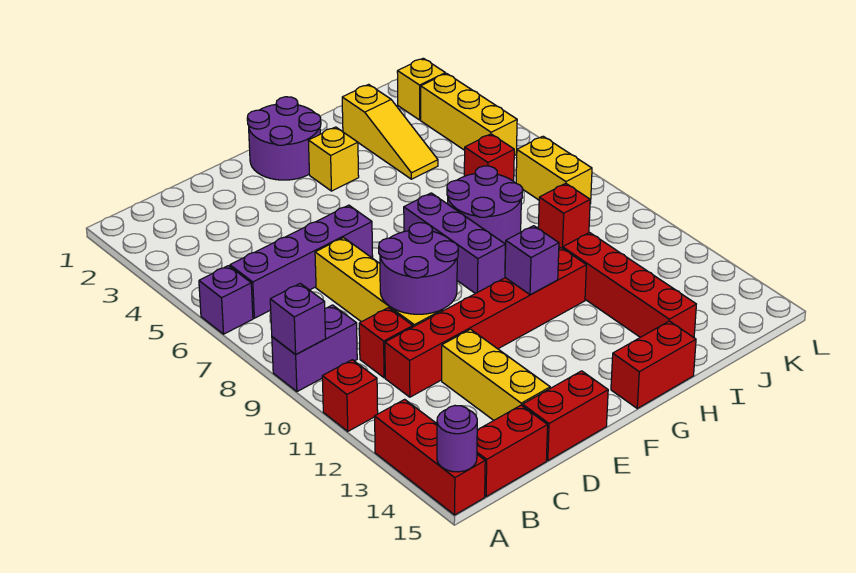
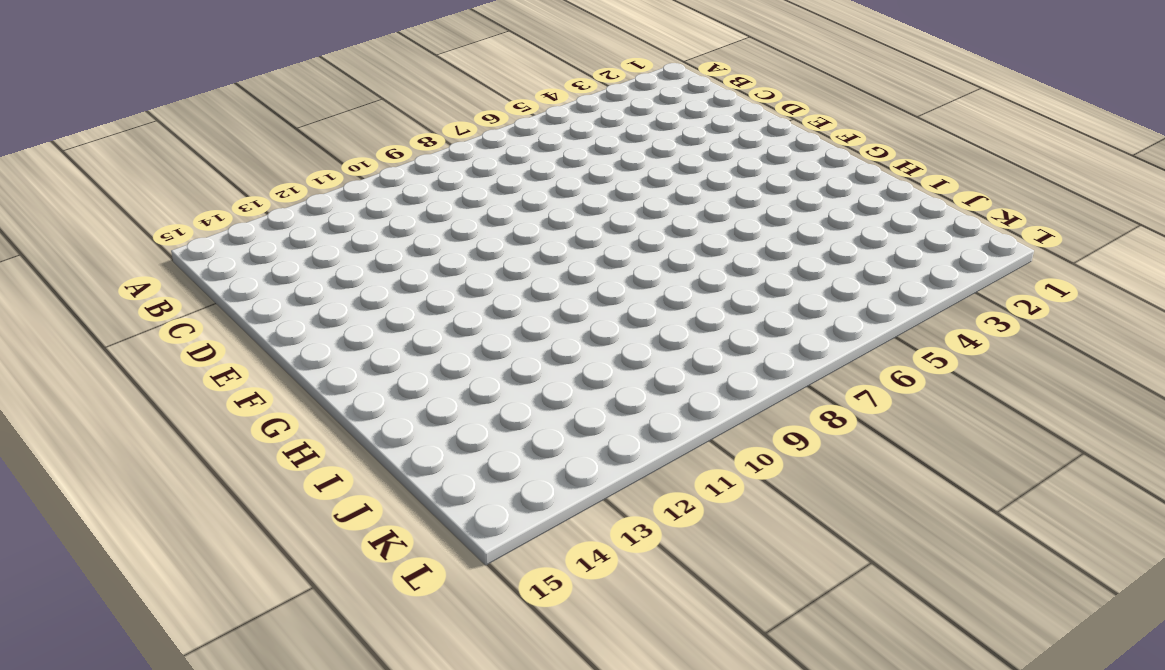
none -> purple 1x1 brick [199,266,253,334]
none -> purple 1x2 brick [272,305,357,392]
none -> red 1x1 brick [322,360,378,431]

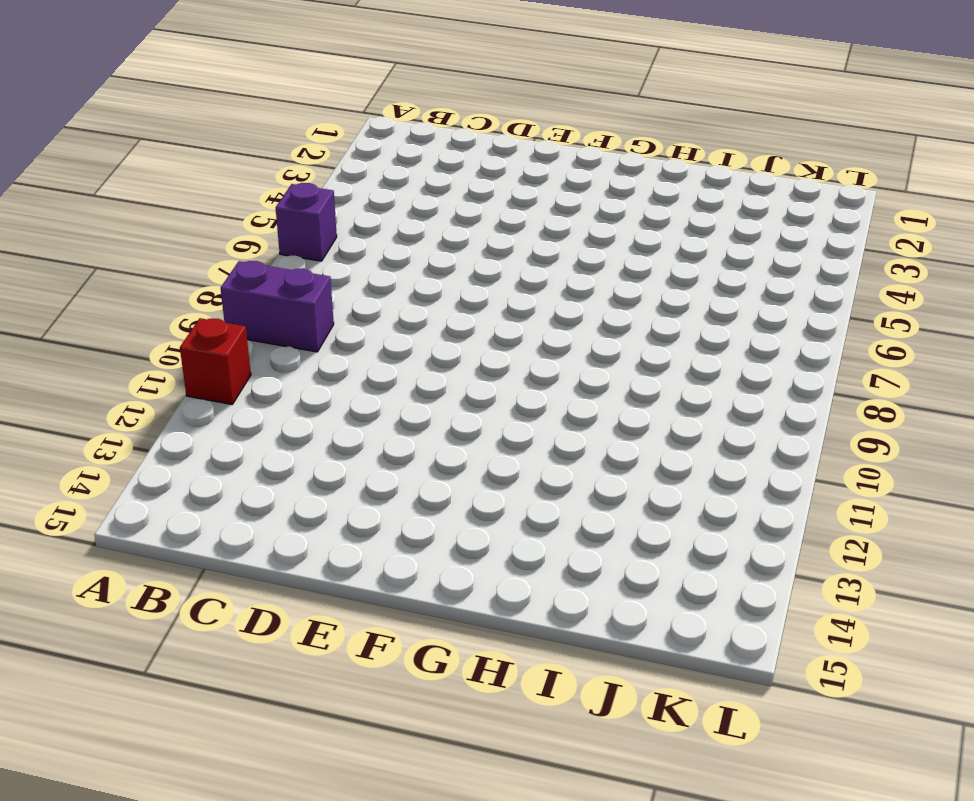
none -> red 1x3 brick [375,399,485,515]
none -> purple 1x4 brick [230,205,373,318]
none -> red 1x2 brick [477,405,548,497]

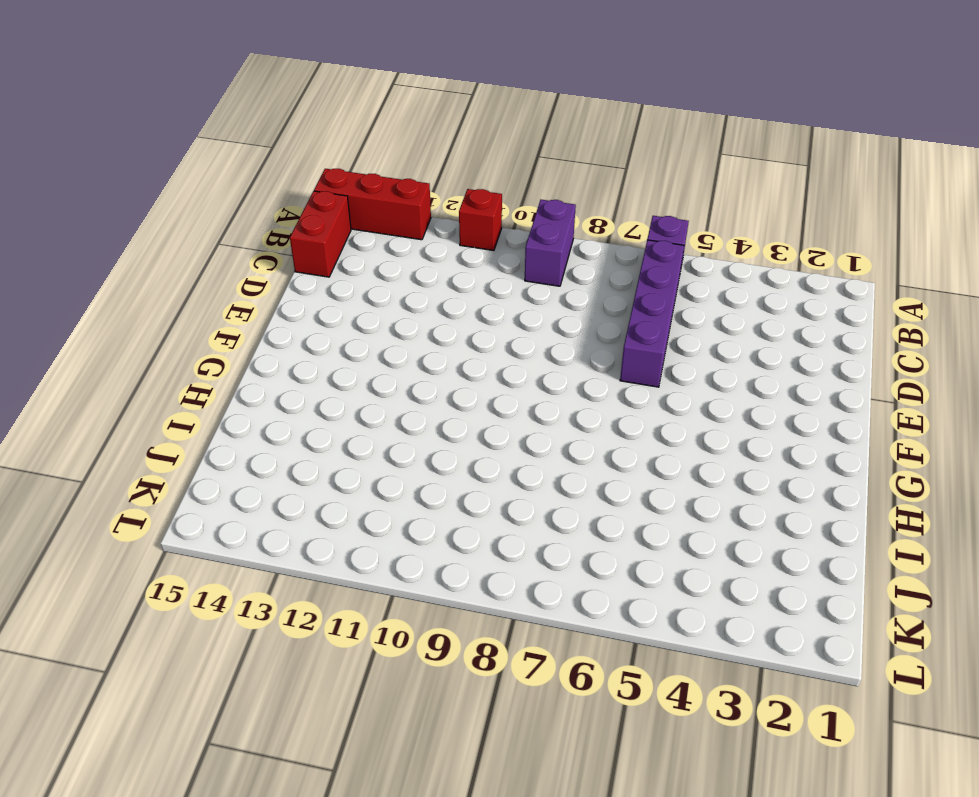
none -> red 1x1 brick [359,308,413,378]
none -> red 1x6 brick [385,248,586,397]
none -> yellow 1x4 brick [315,238,443,327]

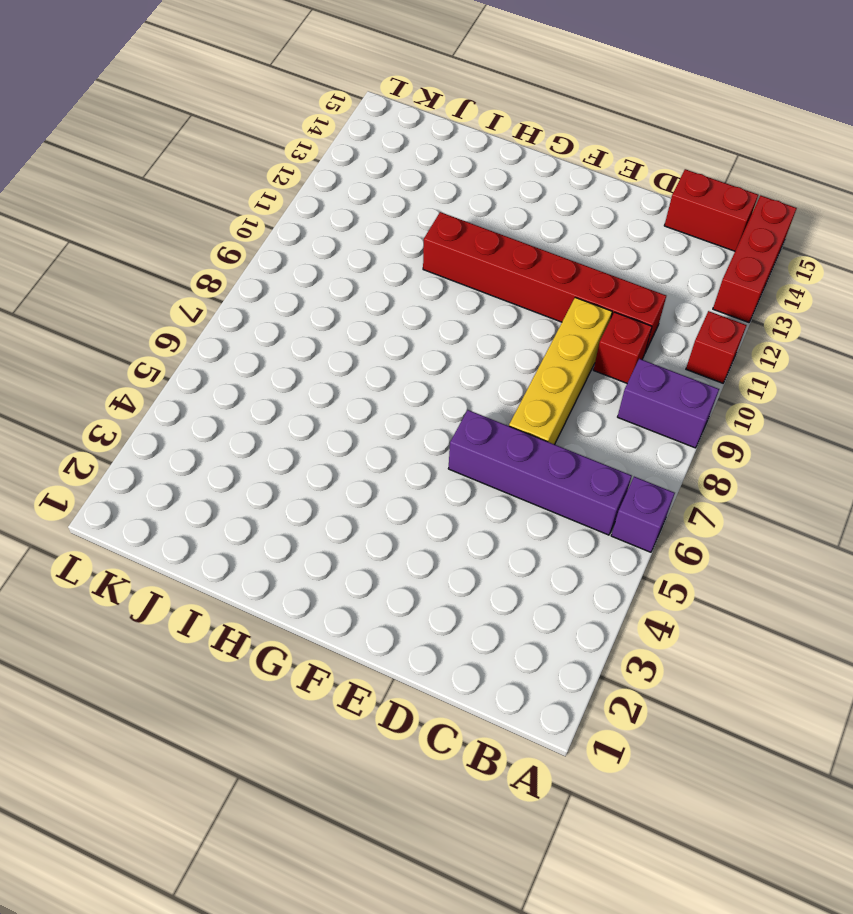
none -> yellow 1x3 brick [442,329,550,420]
none -> red 1x2 brick [523,371,608,461]
none -> purple 2x2 round brick [247,97,321,180]

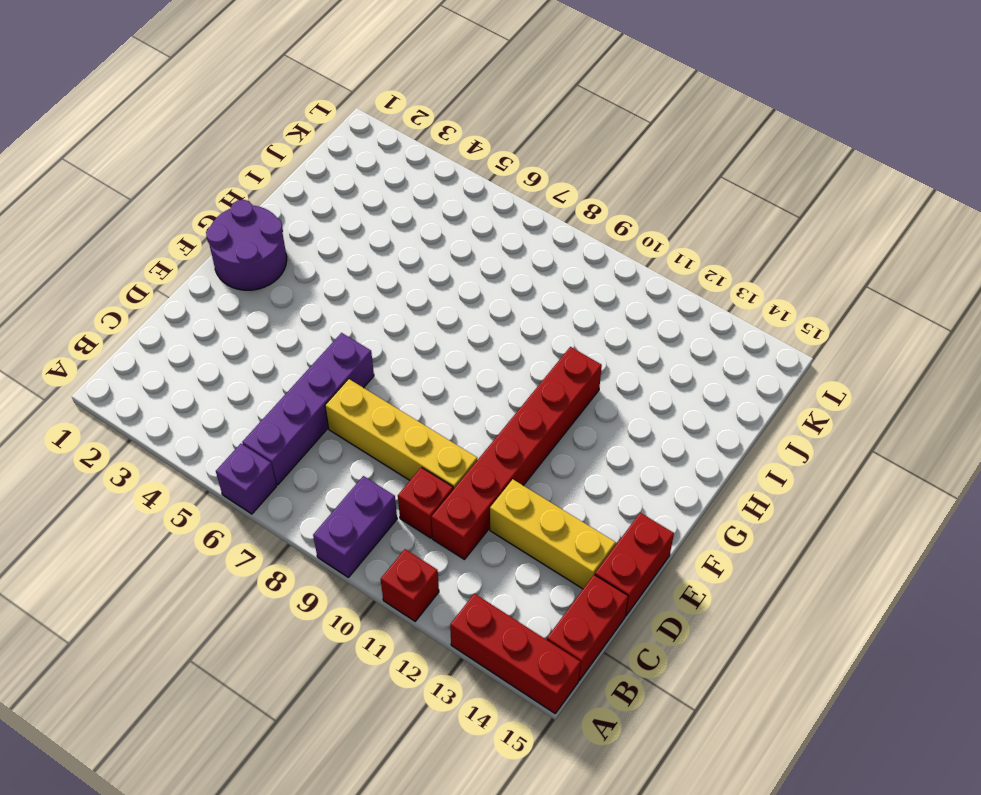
none -> yellow 1x1 brick [308,127,359,191]
none -> purple 1x3 brick [404,193,505,294]
none -> red 1x2 brick [611,321,696,408]

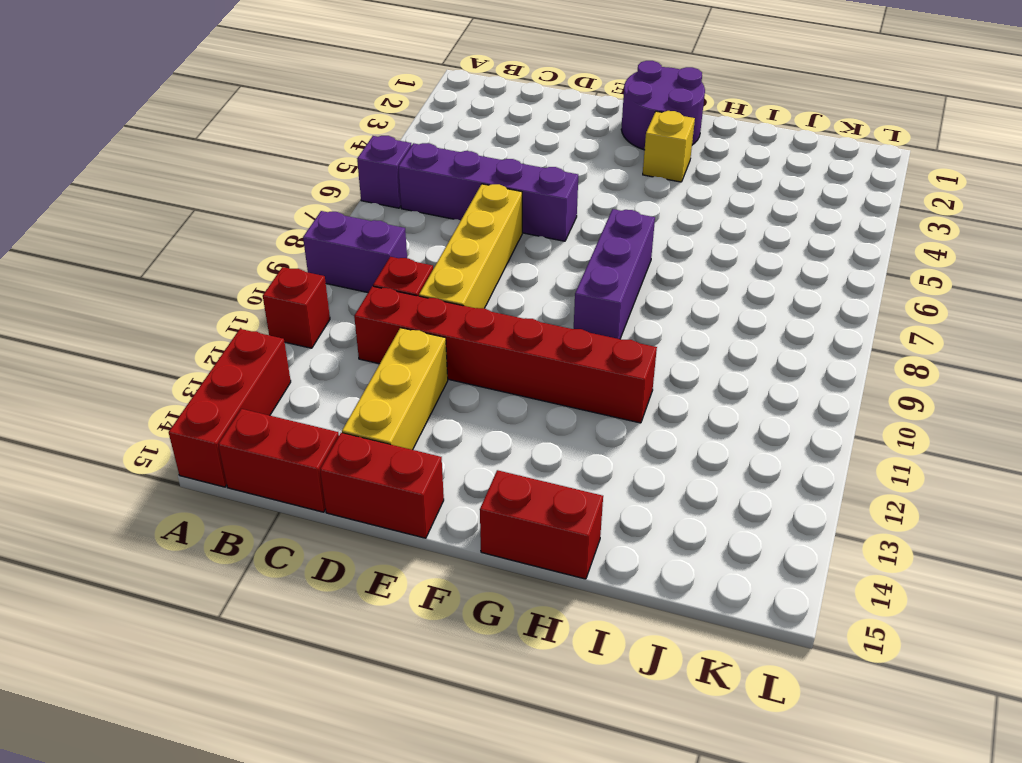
none -> purple 2x2 round brick [447,166,523,248]
none -> yellow 1x3 slope [342,84,438,179]
none -> red 1x4 brick [563,233,696,337]

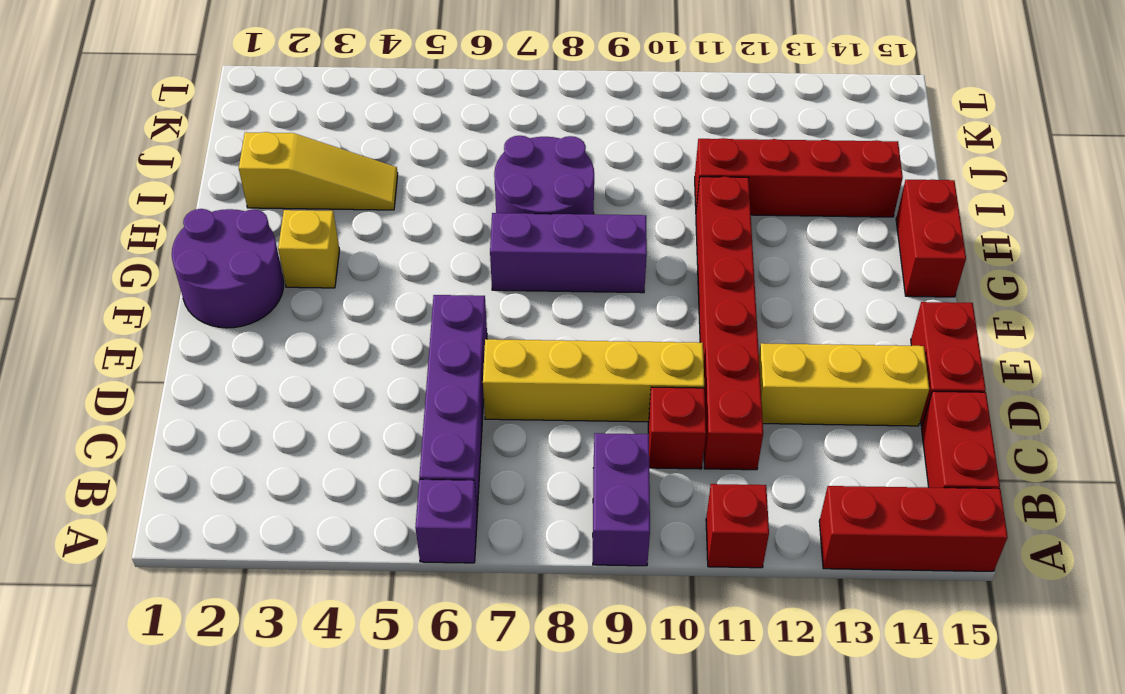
none -> red 1x1 brick [464,134,514,181]
none -> red 1x1 brick [538,183,590,248]
none -> yellow 1x1 brick [397,58,445,120]

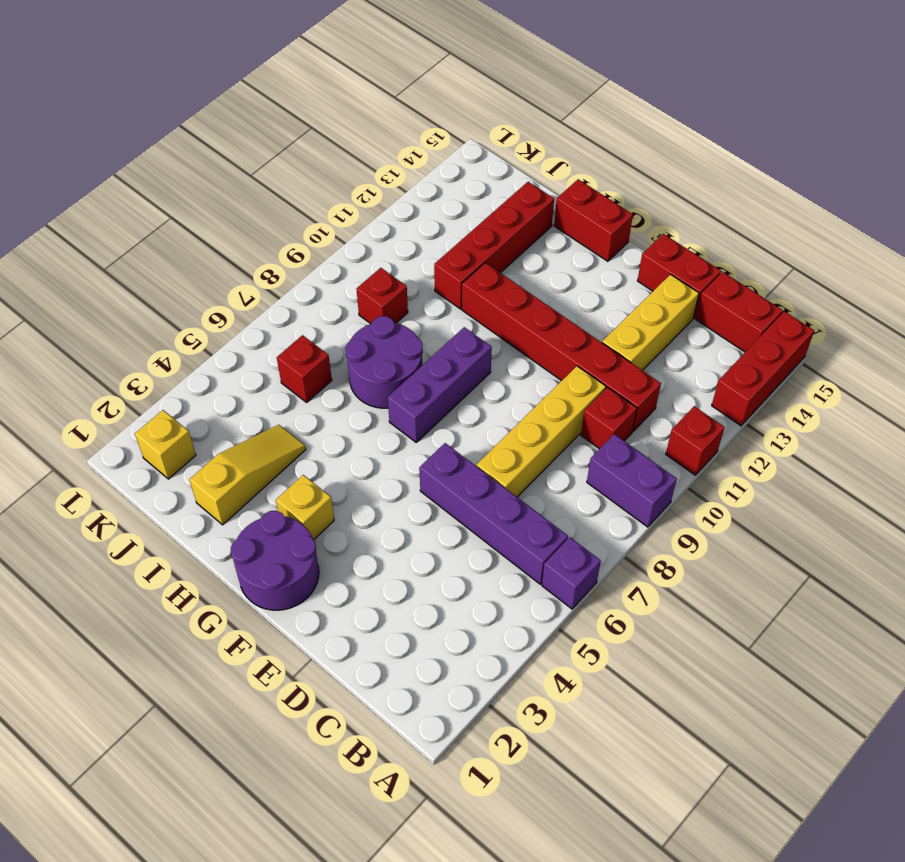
none -> yellow 1x3 brick [421,74,517,156]
none -> yellow 1x2 brick [516,136,592,204]
none -> purple 1x1 brick [270,283,326,355]

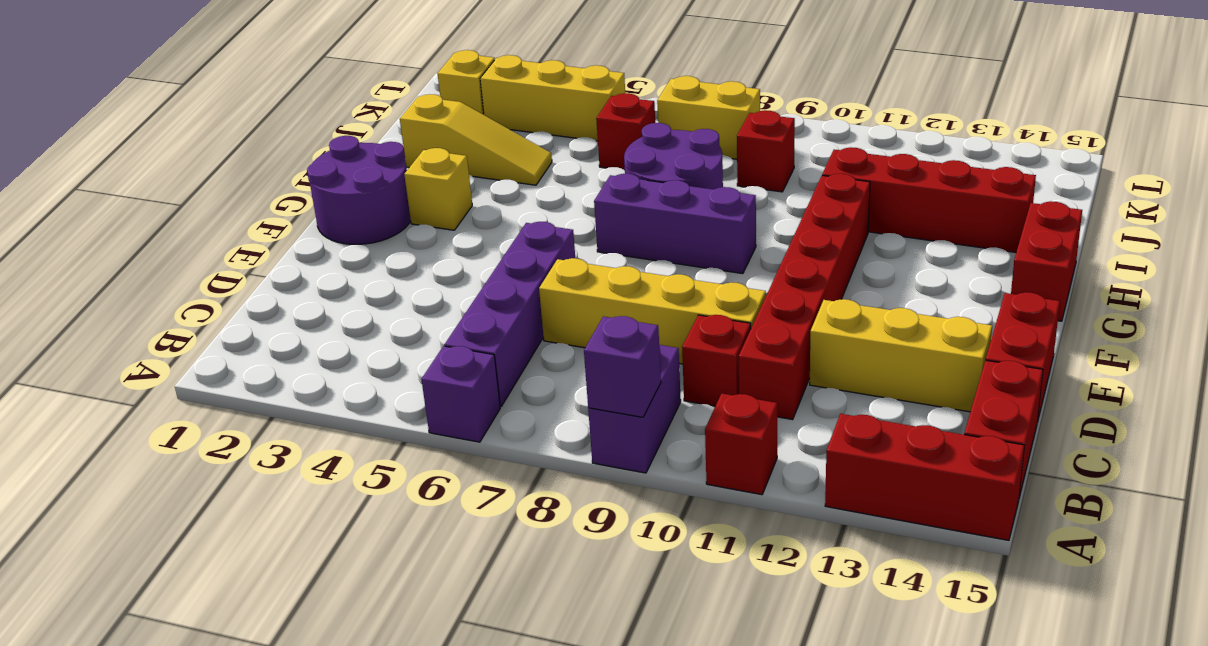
none -> purple 1x1 round brick [437,406,477,472]
none -> purple 2x2 round brick [379,223,458,314]
none -> purple 1x1 brick [505,226,559,295]

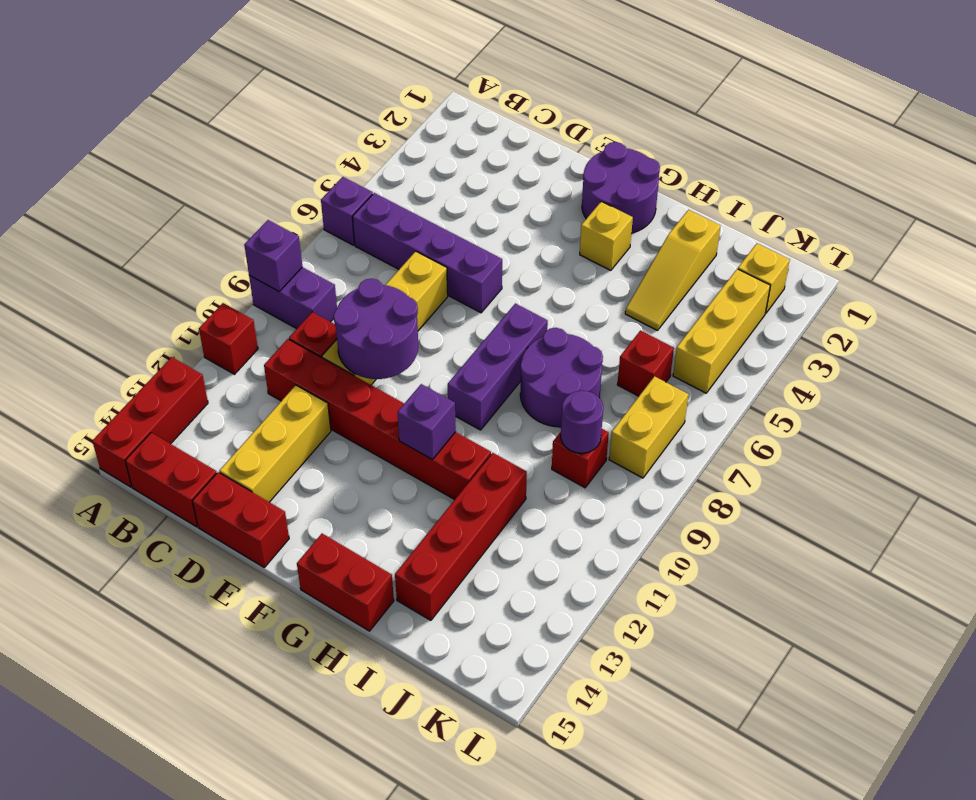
purple 1x1 round brick [561,391,603,453] -> purple 1x1 round brick moved to [437,406,477,472]

